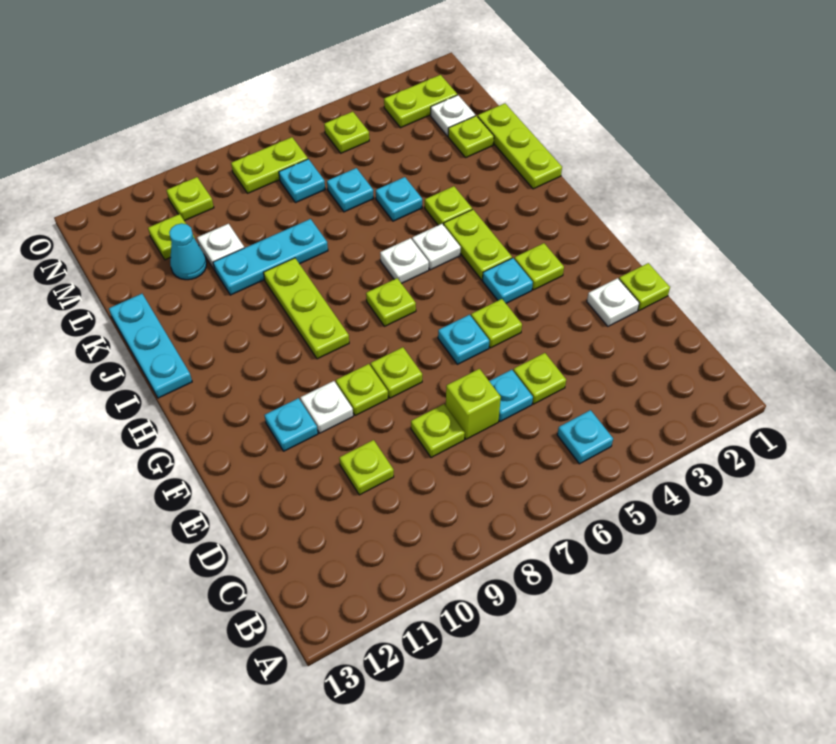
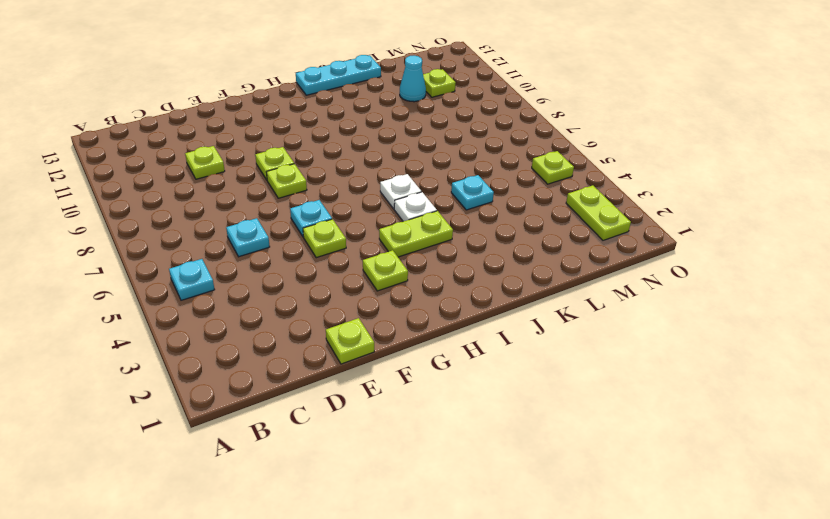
none -> lime 1x1 plate [513,353,566,404]
none -> lime 1x1 brick [446,369,501,439]
none -> lime 1x1 plate [411,404,465,458]
none -> white 1x1 plate [587,278,639,326]

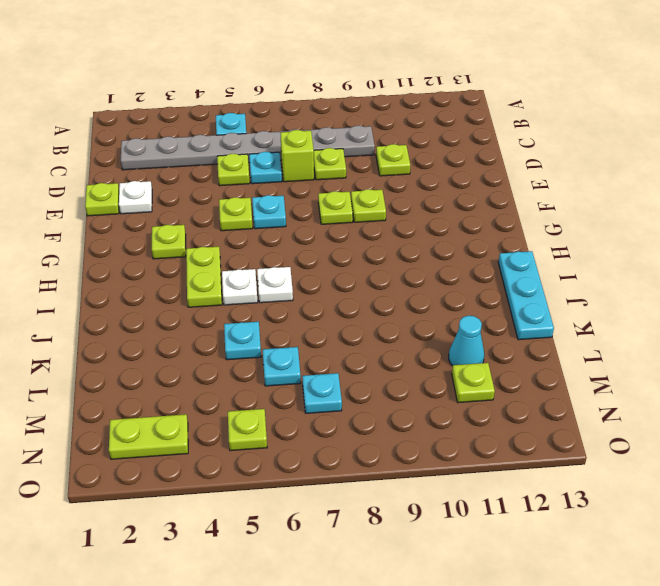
grey 1x8 plate [121,126,375,170] -> none
none -> white 1x1 plate [300,381,353,433]
none -> cyan 1x1 plate [265,398,318,451]
none -> cyan 1x1 plate [483,258,533,303]
none -> lime 1x1 plate [366,278,416,326]

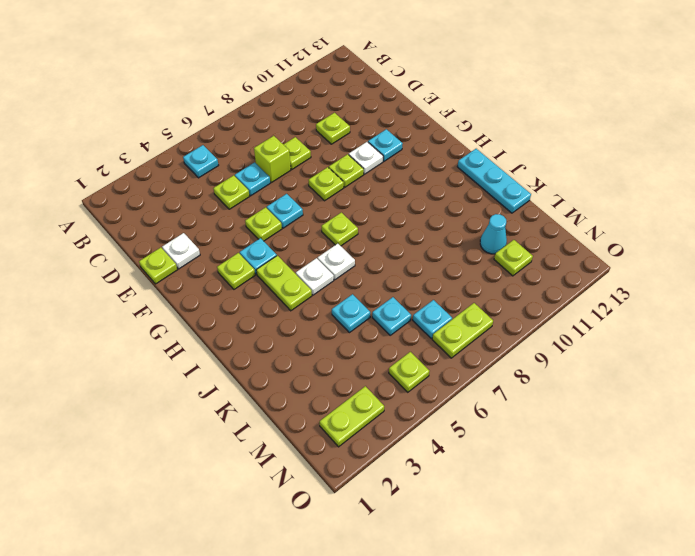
none -> lime 1x3 plate [263,258,349,359]
none -> lime 1x3 plate [478,103,562,189]
none -> lime 1x1 plate [425,186,472,225]
none -> cyan 1x3 plate [213,219,328,295]

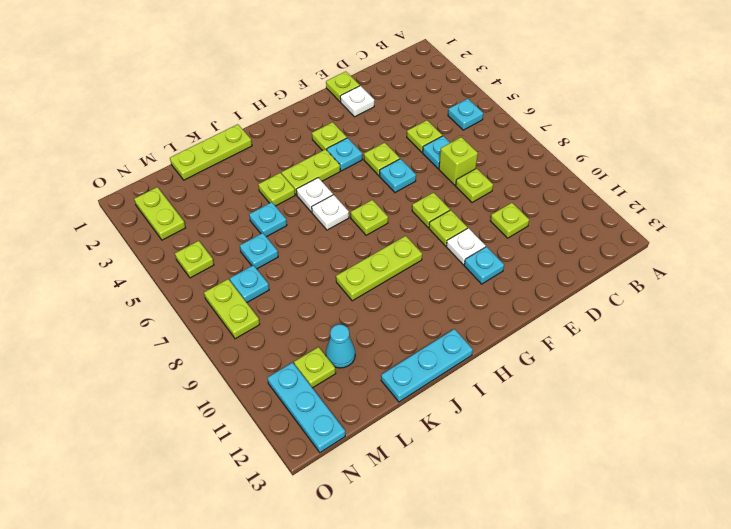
cyan 1x3 plate [267,363,345,452] -> cyan 1x3 plate moved to [213,219,328,295]
none -> lime 1x1 plate [448,116,494,157]
none -> white 1x1 plate [197,224,244,270]
none -> white 1x1 plate [431,95,475,136]
none -> lime 1x1 plate [167,177,214,221]

